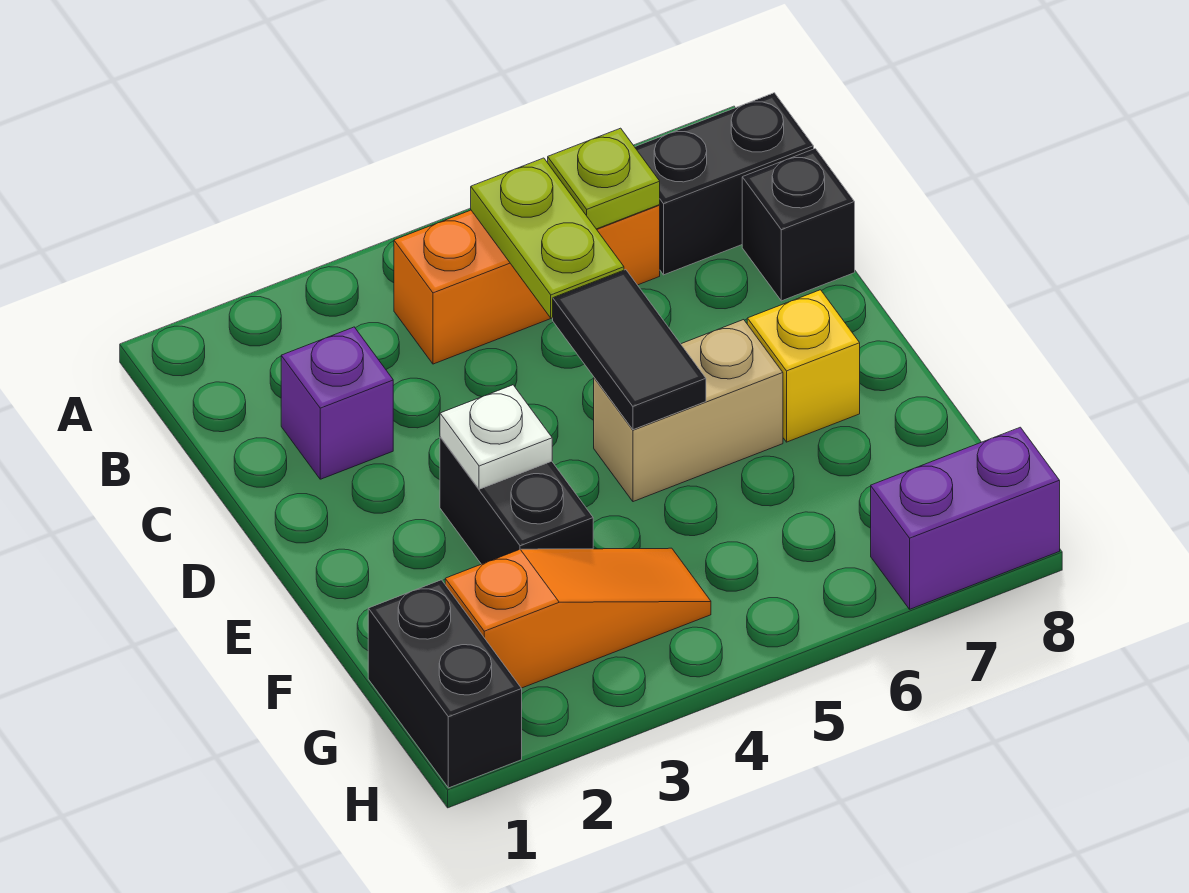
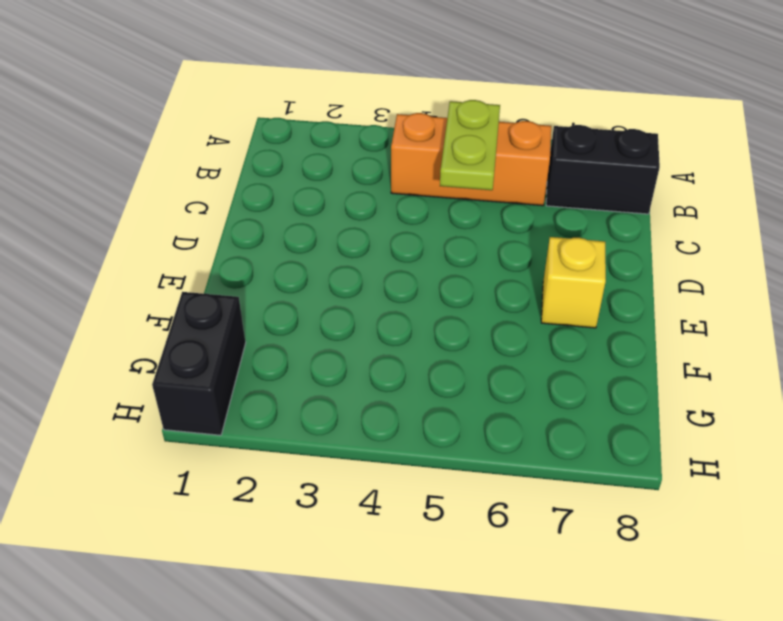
none -> purple 1x1 brick [281,327,393,479]
none -> black 1x1 brick [742,149,855,301]
none -> black 1x2 brick [440,437,593,564]

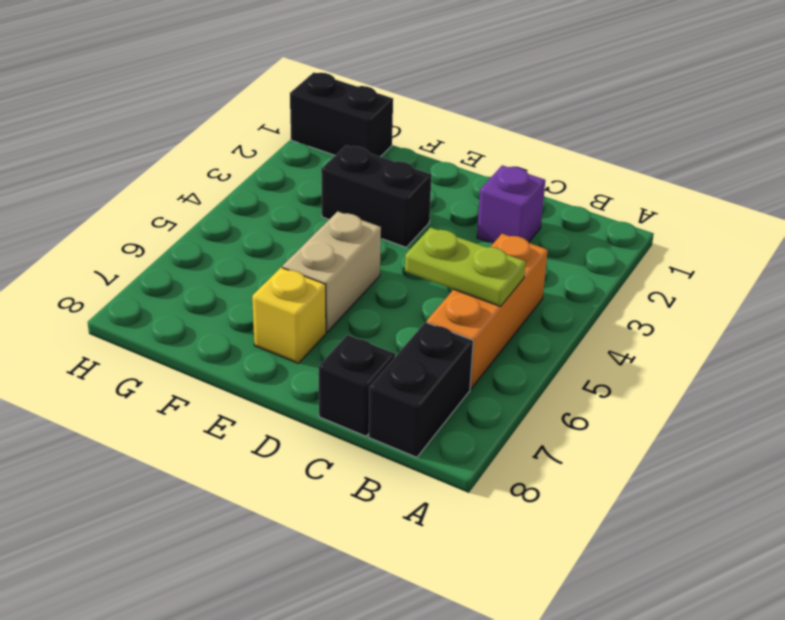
none -> orange 1x3 slope [445,548,711,688]
none -> purple 1x2 brick [871,427,1060,609]
none -> lime 1x1 plate [548,128,660,229]

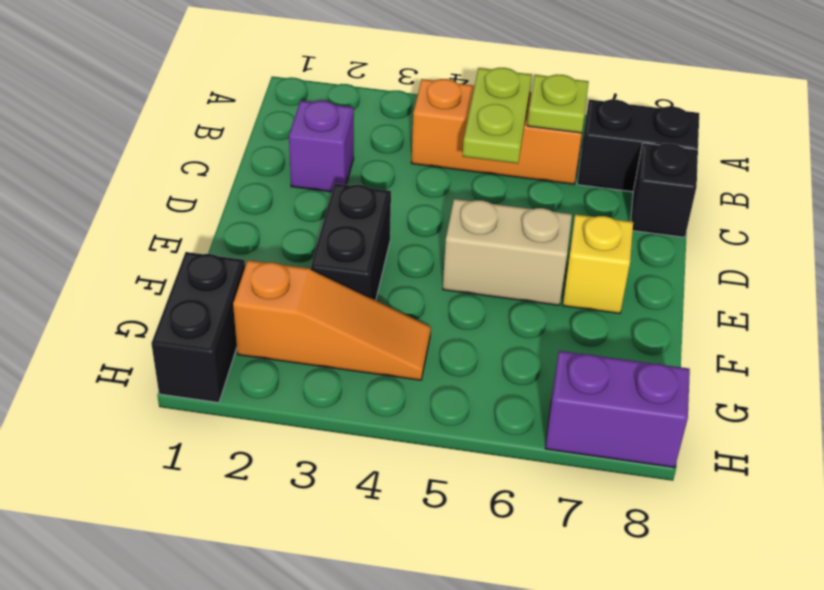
none -> black 1x2 tile [553,270,706,430]
none -> white 1x1 plate [440,385,552,489]

